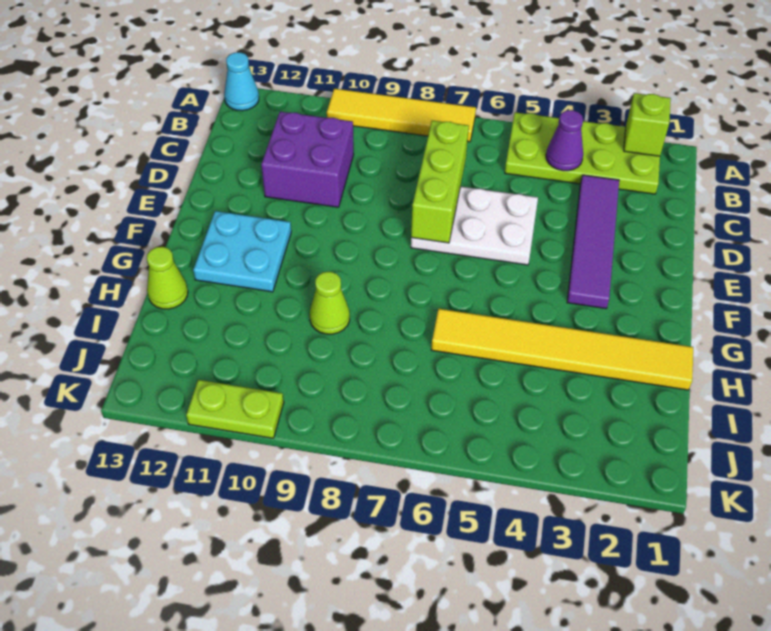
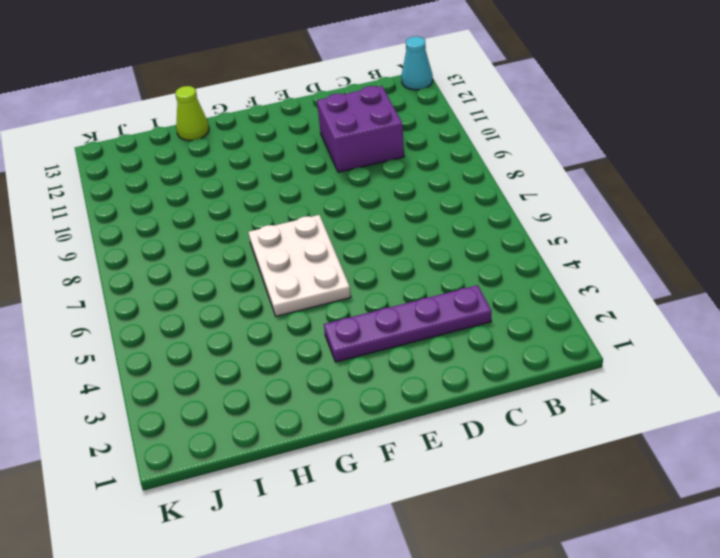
purple 1x4 plate [324,285,492,362] -> purple 1x4 tile [567,175,619,309]
white 2x3 plate [249,215,351,316] -> white 2x3 plate moved to [411,186,538,265]
none -> lime 2x4 plate [505,112,660,194]
none -> yellow 1x4 tile [327,89,476,142]
none -> cyan 2x2 plate [193,211,291,292]

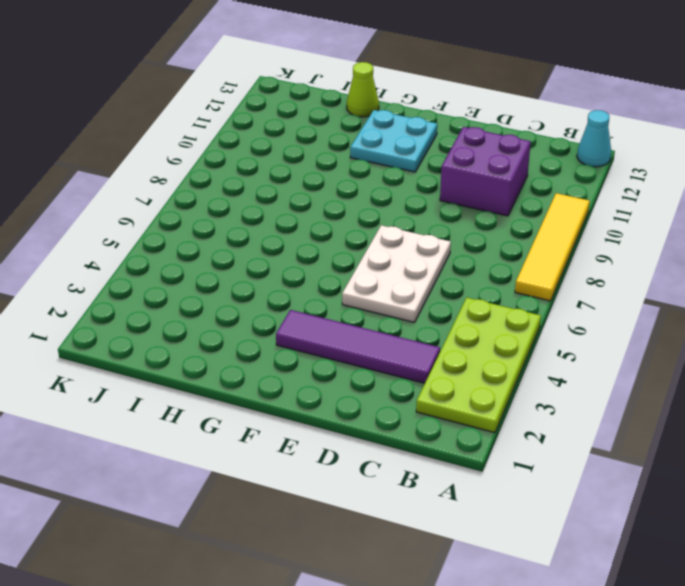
none -> yellow 1x6 tile [431,309,693,390]
none -> lime 1x1 cone [310,272,350,334]
none -> lime 1x2 plate [186,380,284,438]

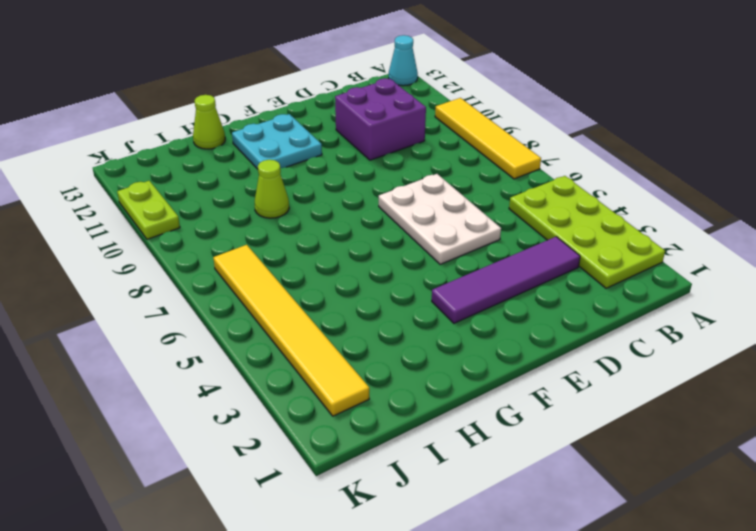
yellow 1x6 tile [213,245,369,416] -> yellow 1x6 tile moved to [431,309,693,390]
none -> lime 1x1 brick [624,93,671,156]
none -> purple 1x1 cone [546,110,583,171]
none -> lime 1x3 brick [411,121,469,243]

